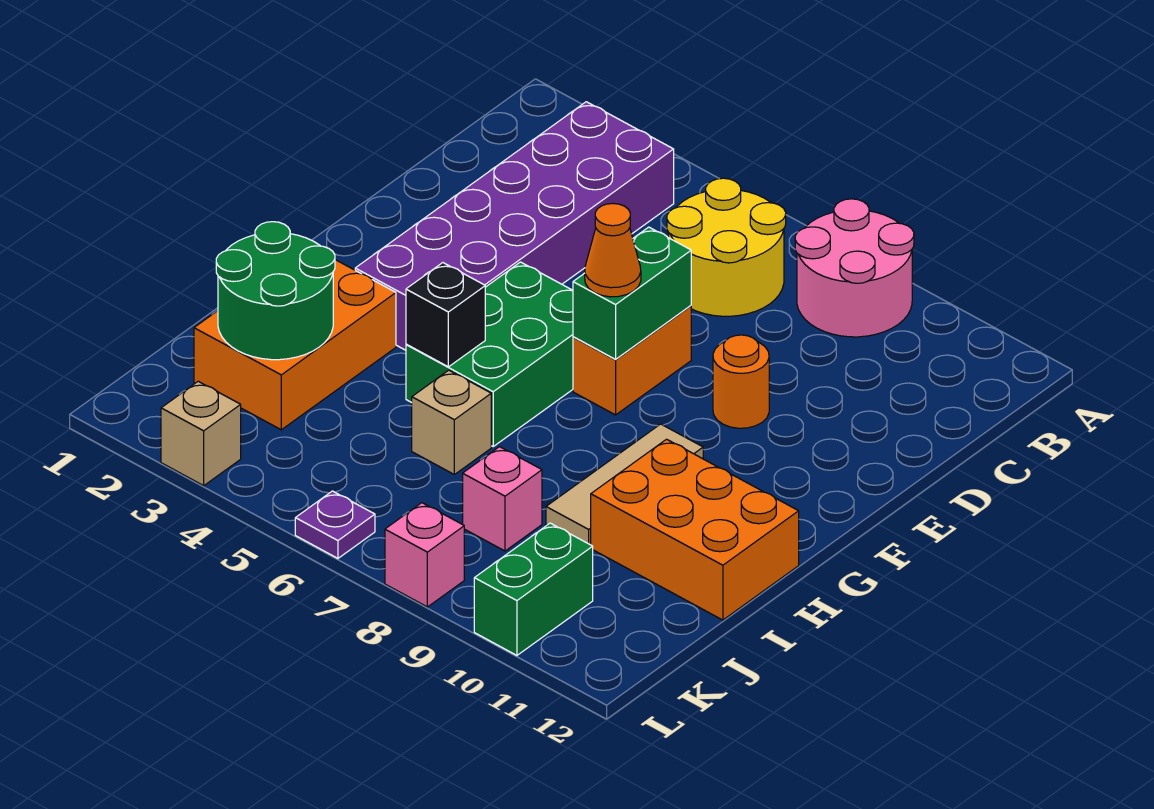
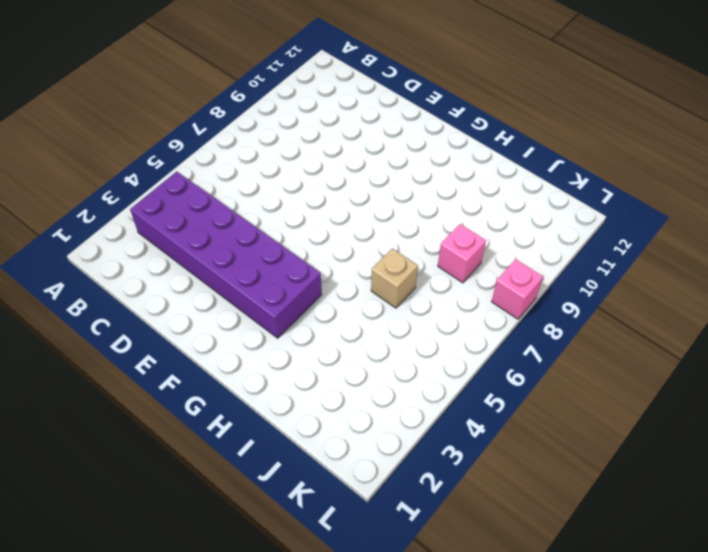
none -> pink 2x2 round brick [795,199,914,337]
none -> yellow 2x2 round brick [667,178,786,316]
none -> orange 1x2 brick [573,306,691,415]

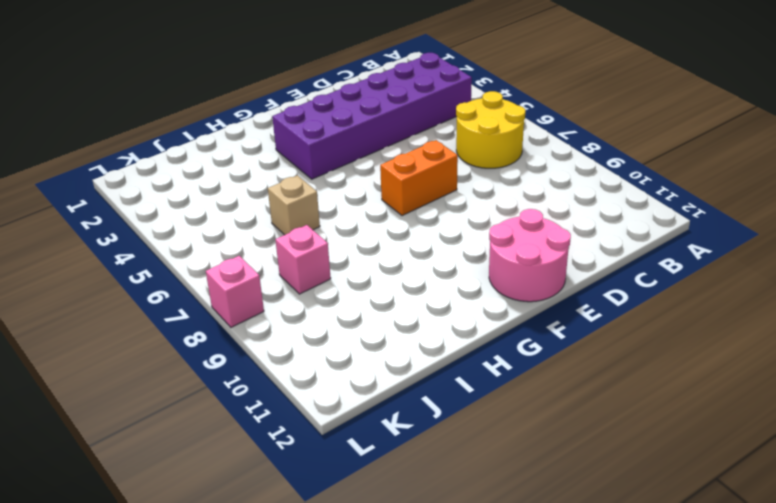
pink 2x2 round brick [489,209,571,302] -> pink 2x2 round brick moved to [795,199,914,337]
none -> orange 1x1 round brick [713,335,769,428]
none -> green 2x3 brick [406,262,573,446]
none -> tan 1x3 tile [546,424,703,545]

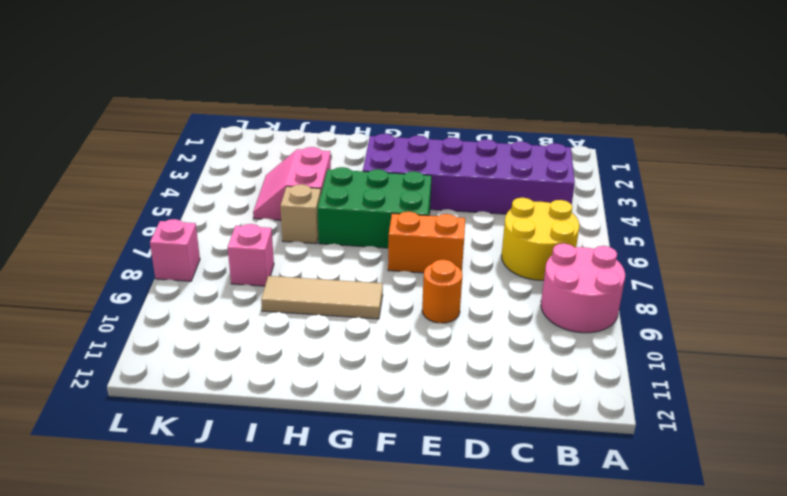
pink 2x2 slope [253,147,331,220] -> none
none -> orange 2x3 brick [194,260,396,430]
none -> orange 2x3 brick [591,439,799,620]
none -> green 1x2 brick [474,523,593,655]

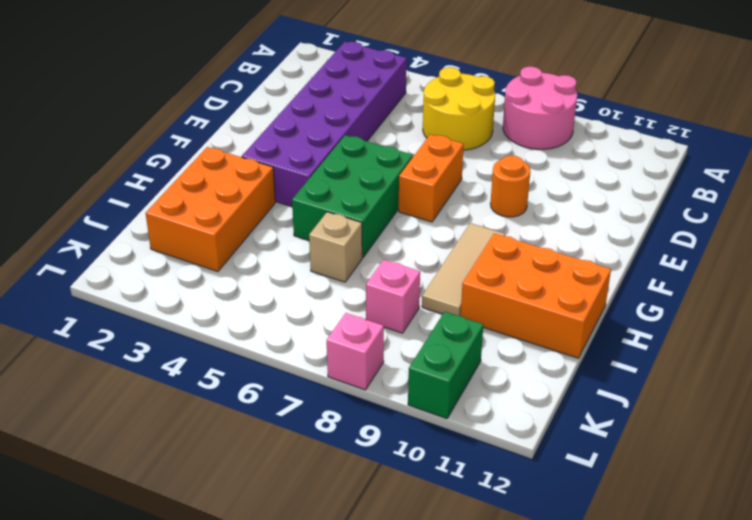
none -> tan 1x1 brick [161,381,241,486]
none -> purple 1x1 plate [295,491,375,558]
none -> green 1x2 brick [573,227,691,359]

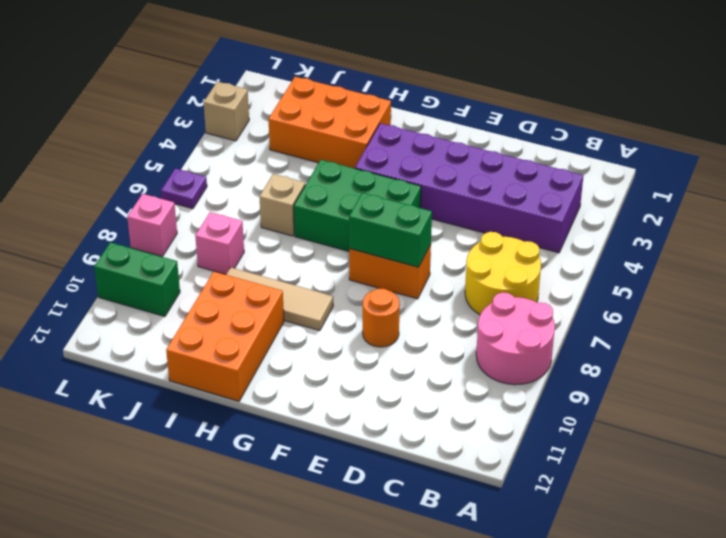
none -> black 1x1 brick [406,263,485,367]
none -> green 2x2 round brick [216,222,335,360]
none -> orange 1x1 cone [585,204,641,297]

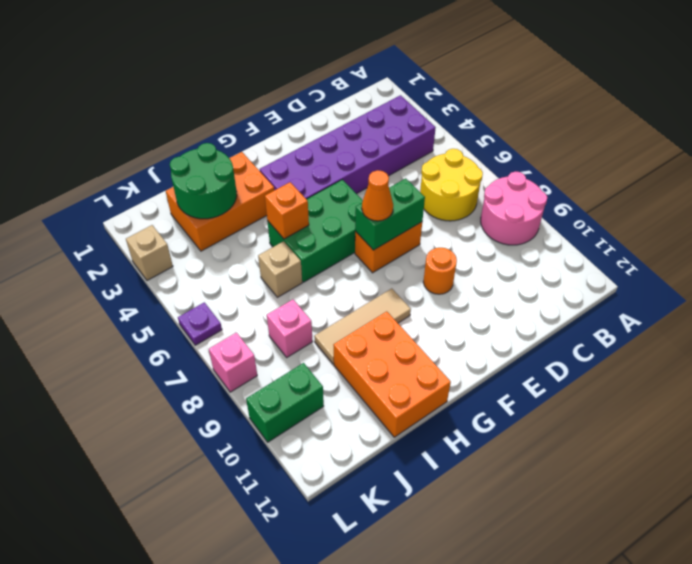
orange 1x1 brick [265,182,309,239] -> black 1x1 brick [406,263,485,367]

